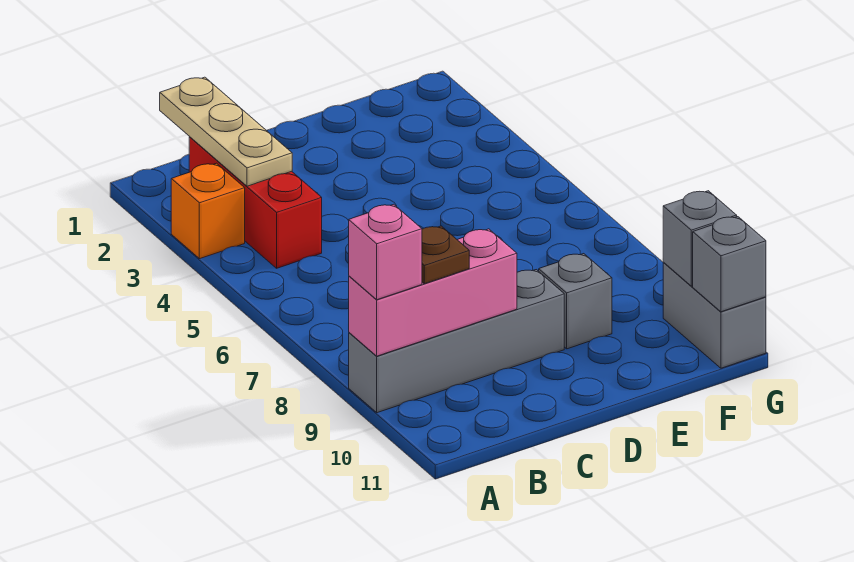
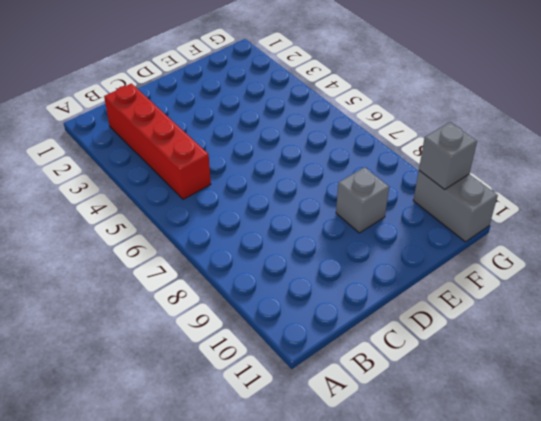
red 1x4 brick [104,84,211,199] -> red 1x3 brick [189,137,322,268]
none -> orange 1x1 brick [171,163,245,259]
none -> grey 1x4 brick [349,270,564,413]

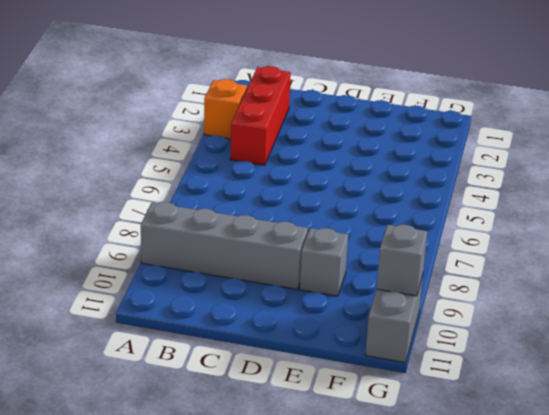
none -> pink 1x3 brick [349,229,517,356]
none -> tan 1x3 plate [160,77,292,186]

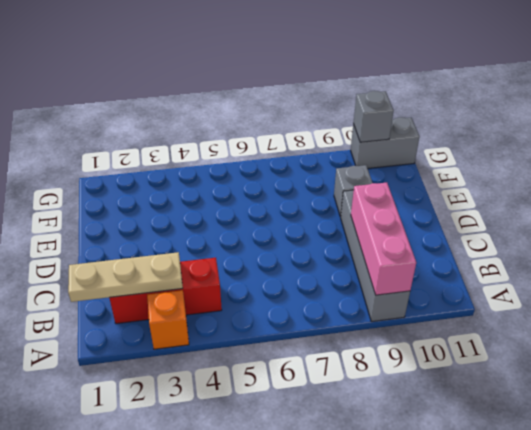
none -> grey 1x1 brick [693,217,766,312]
none -> pink 1x1 brick [349,204,422,300]

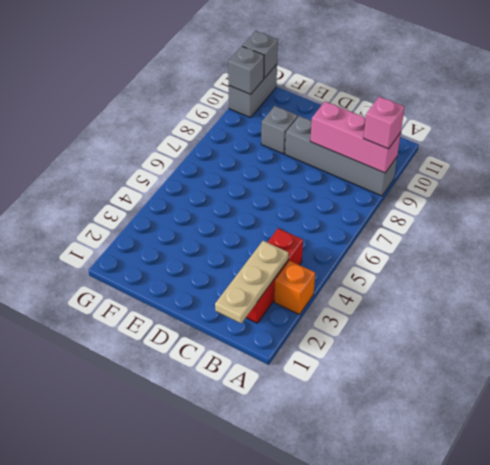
none -> brown 1x1 plate [422,226,469,284]

